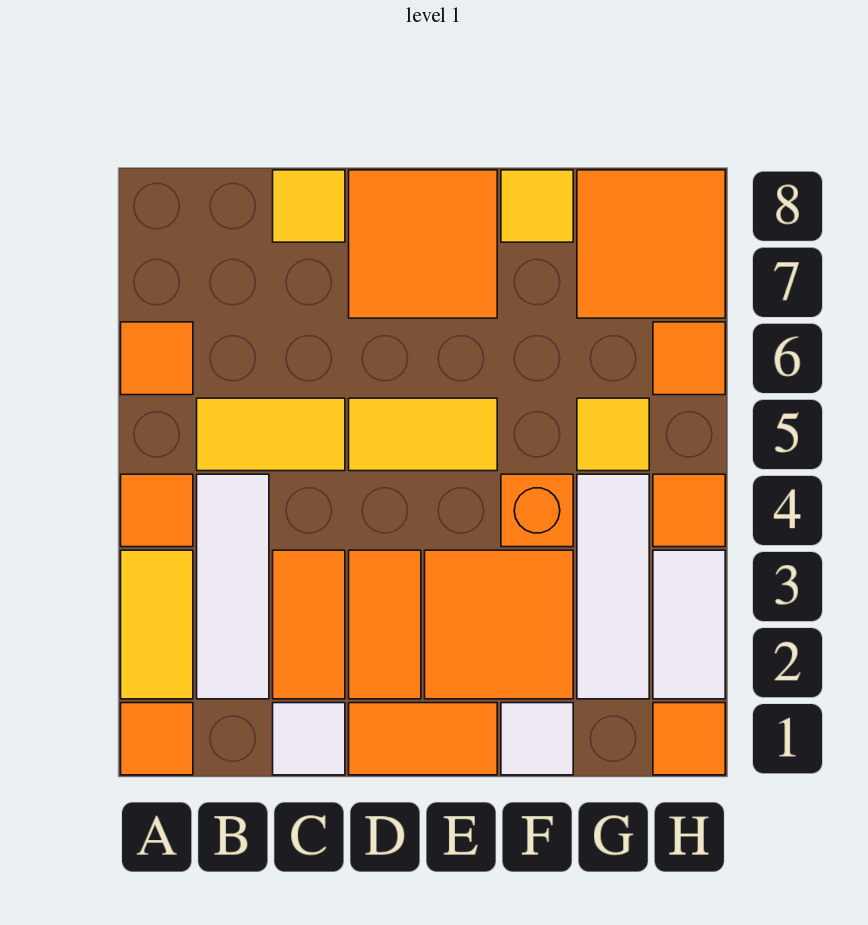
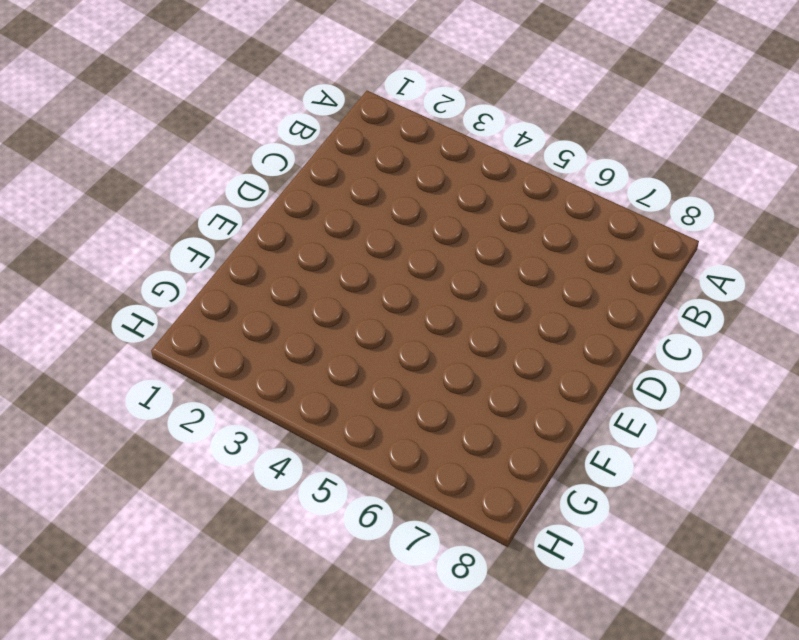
none -> orange 1x1 tile [121,703,193,775]
none -> yellow 1x2 tile [121,550,193,699]
none -> orange 1x1 tile [121,474,193,547]

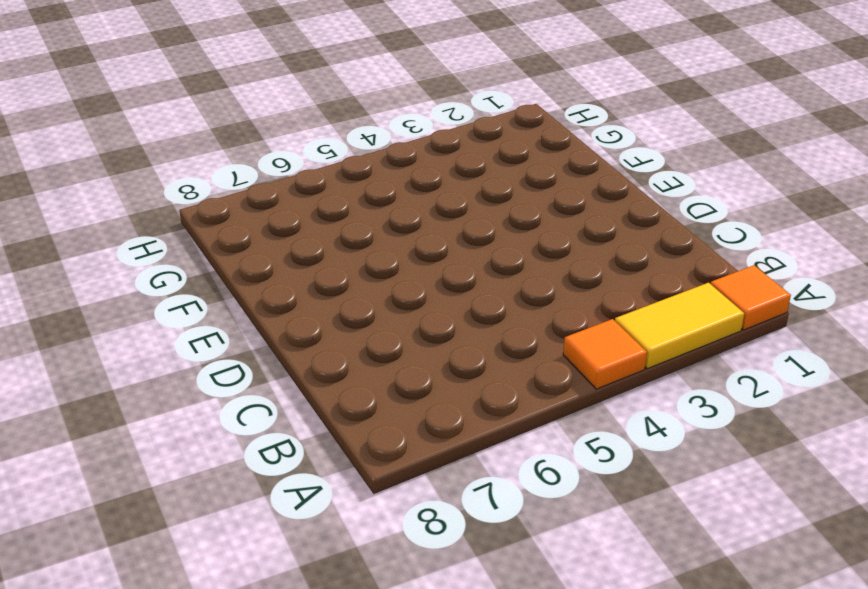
none -> orange 1x1 tile [121,322,193,395]
none -> white 1x3 tile [197,474,269,699]
none -> yellow 1x2 tile [197,398,345,471]

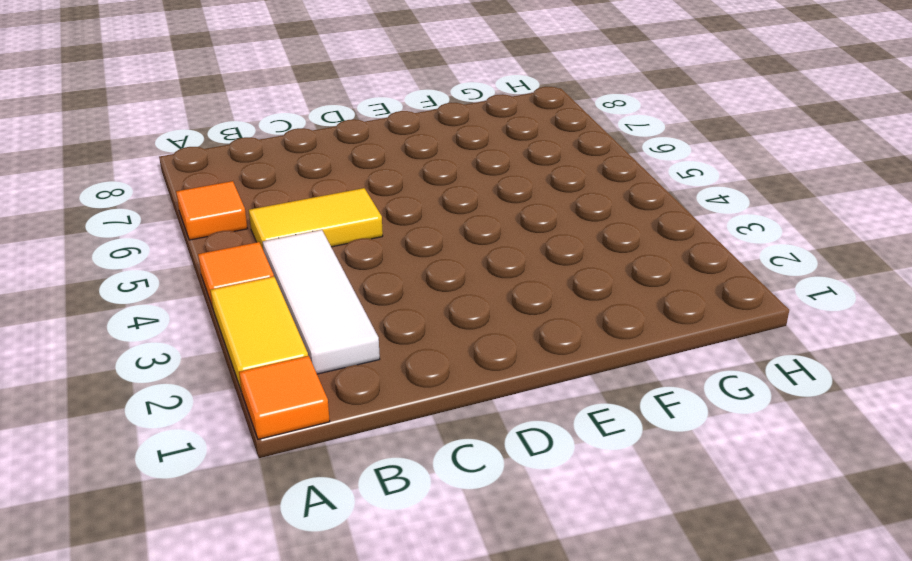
none -> white 1x1 tile [273,703,345,775]
none -> orange 1x2 tile [273,550,345,699]
none -> yellow 1x1 tile [273,170,345,242]

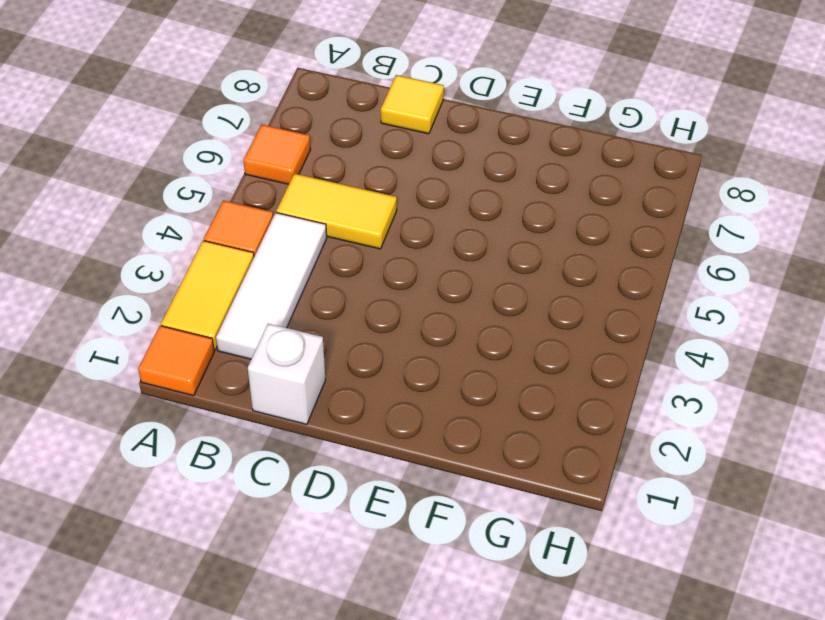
white 1x1 brick [248,324,326,425] -> white 1x1 tile [273,703,345,775]
none -> orange 1x2 tile [273,550,345,699]
none -> orange 1x2 tile [349,703,497,775]
none -> orange 1x2 tile [349,550,421,699]

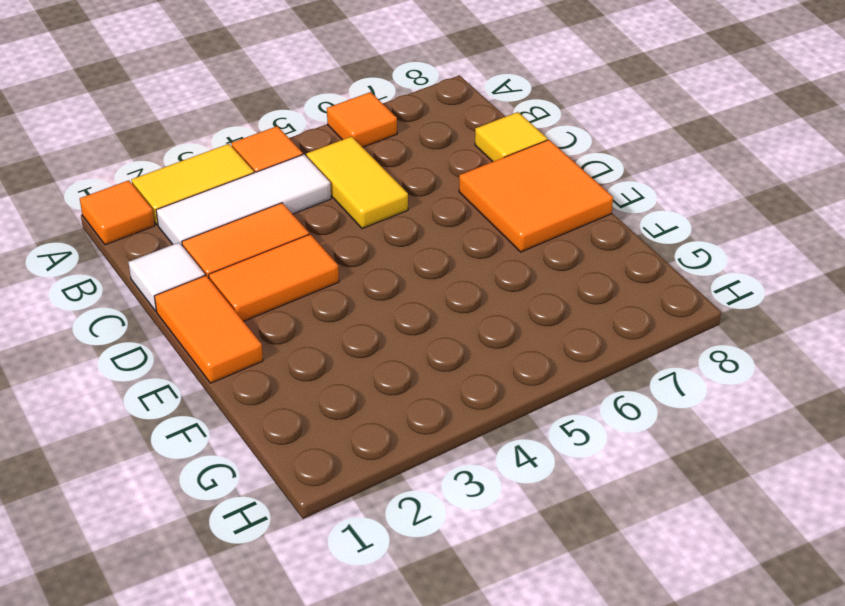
none -> yellow 1x2 tile [349,398,497,471]
none -> orange 2x2 tile [425,550,573,699]
none -> white 1x1 tile [501,703,573,775]

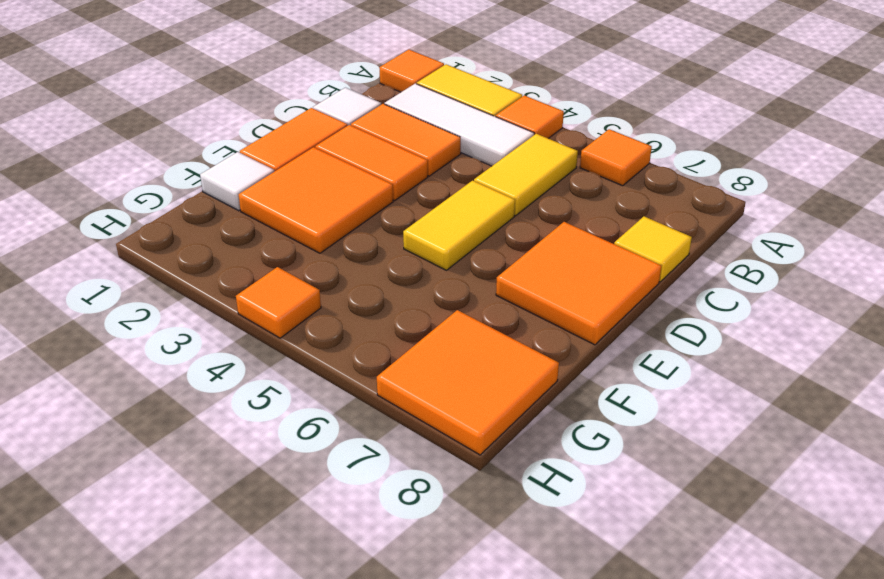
none -> orange 1x1 brick [501,474,573,547]
none -> yellow 1x1 tile [501,170,573,242]
none -> white 1x3 tile [577,474,649,699]

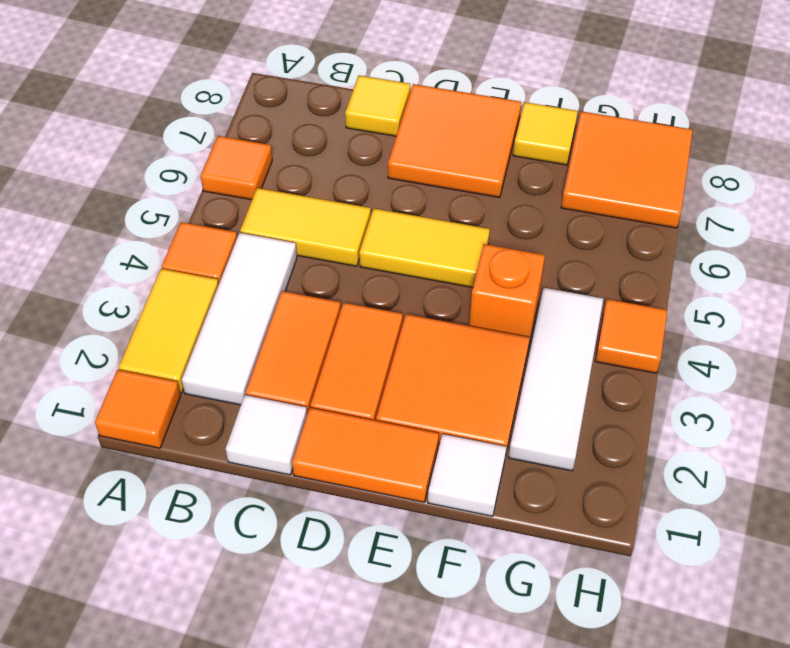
none -> yellow 1x1 tile [577,398,649,471]
none -> orange 1x1 tile [653,703,725,775]
none -> white 1x2 tile [653,550,725,699]

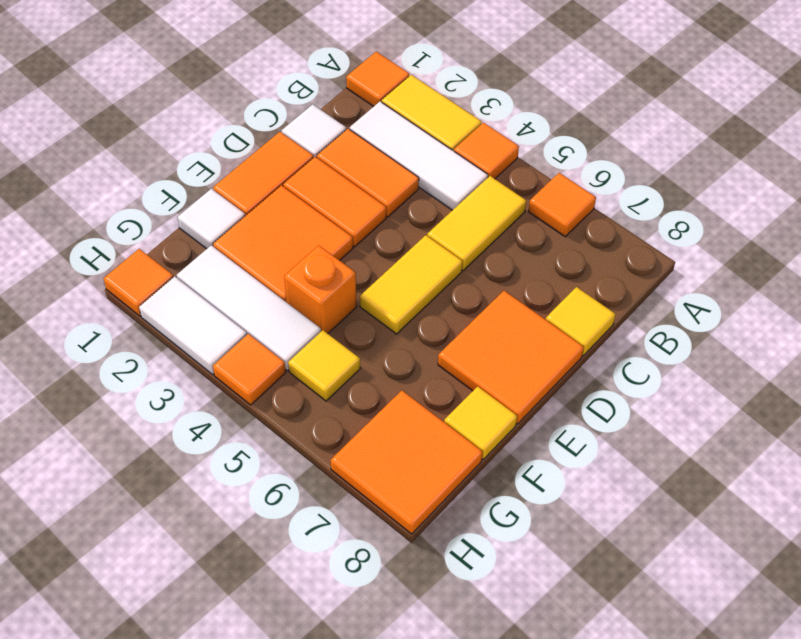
none -> orange 1x1 tile [653,322,725,395]

